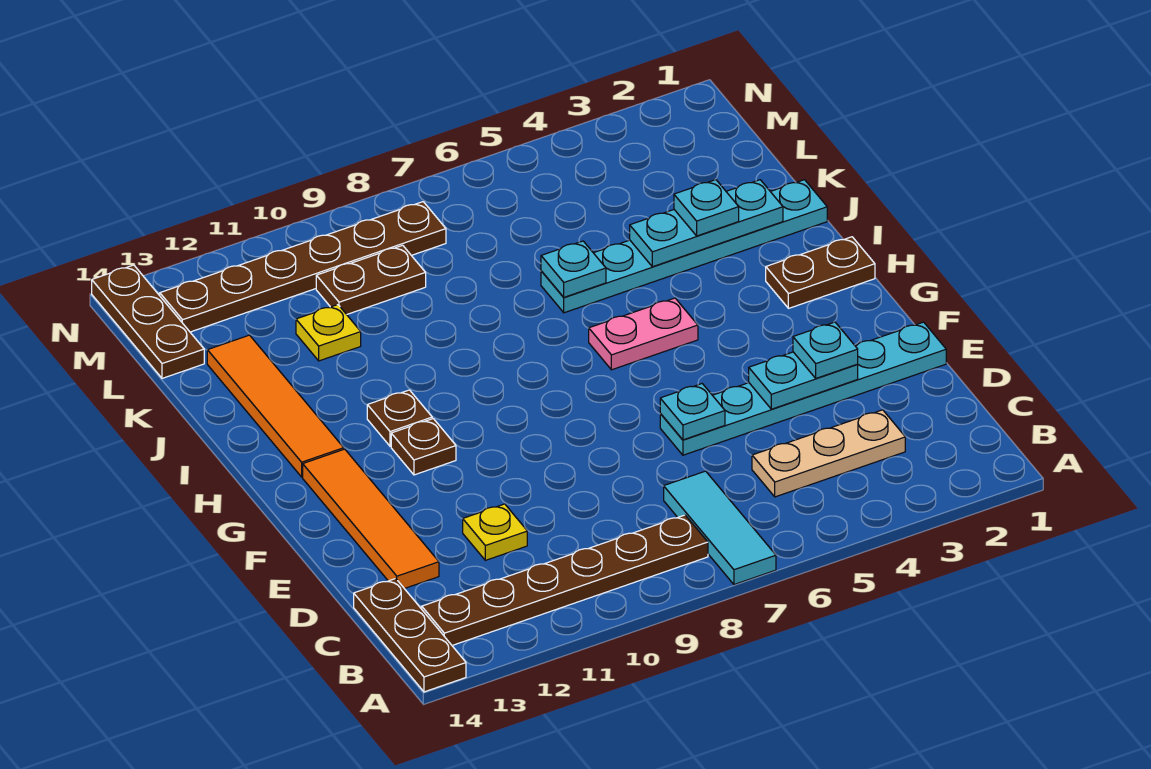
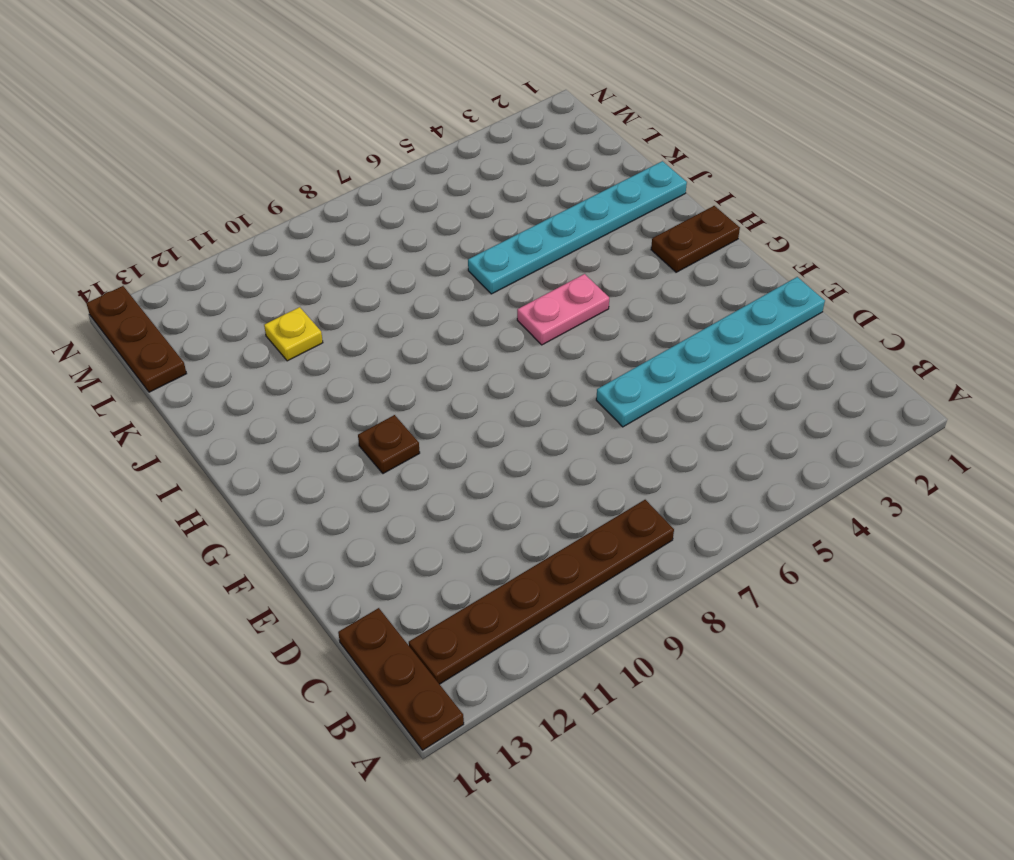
none -> cyan 1x3 tile [664,471,776,585]
none -> tan 1x3 plate [752,410,905,497]
none -> yellow 1x1 plate [463,504,527,560]

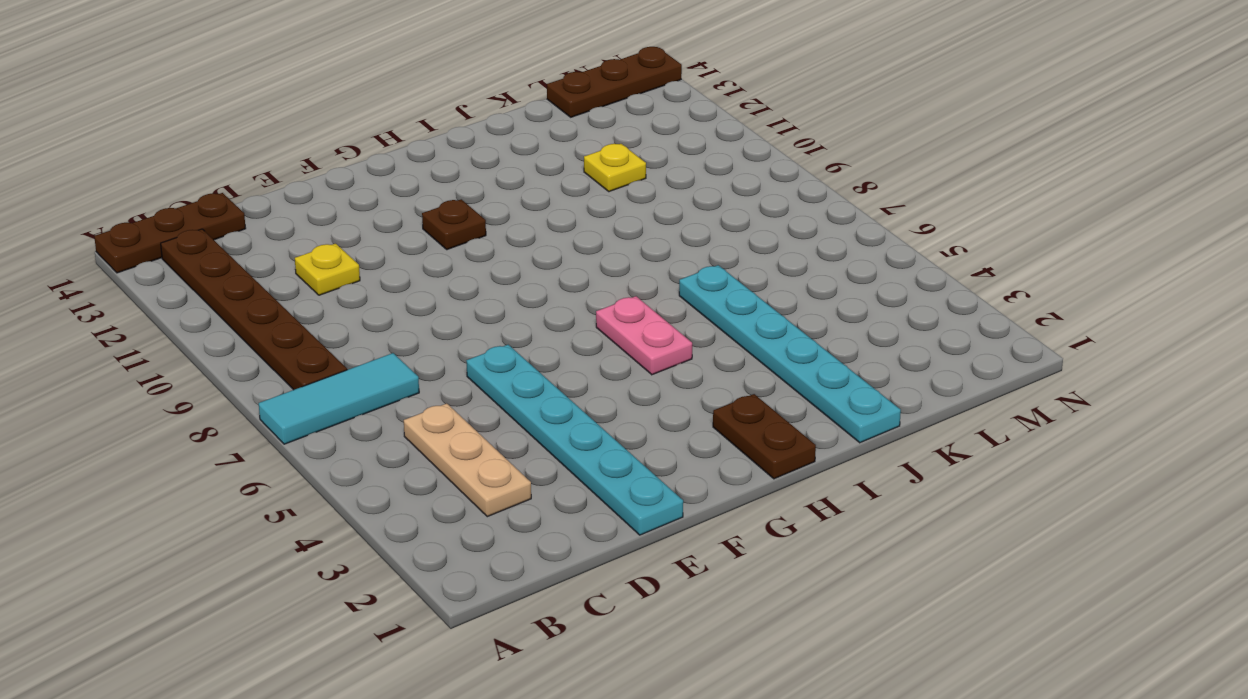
none -> orange 1x4 tile [303,449,439,589]
none -> brown 1x1 plate [367,390,432,446]
none -> orange 1x4 tile [207,335,344,477]

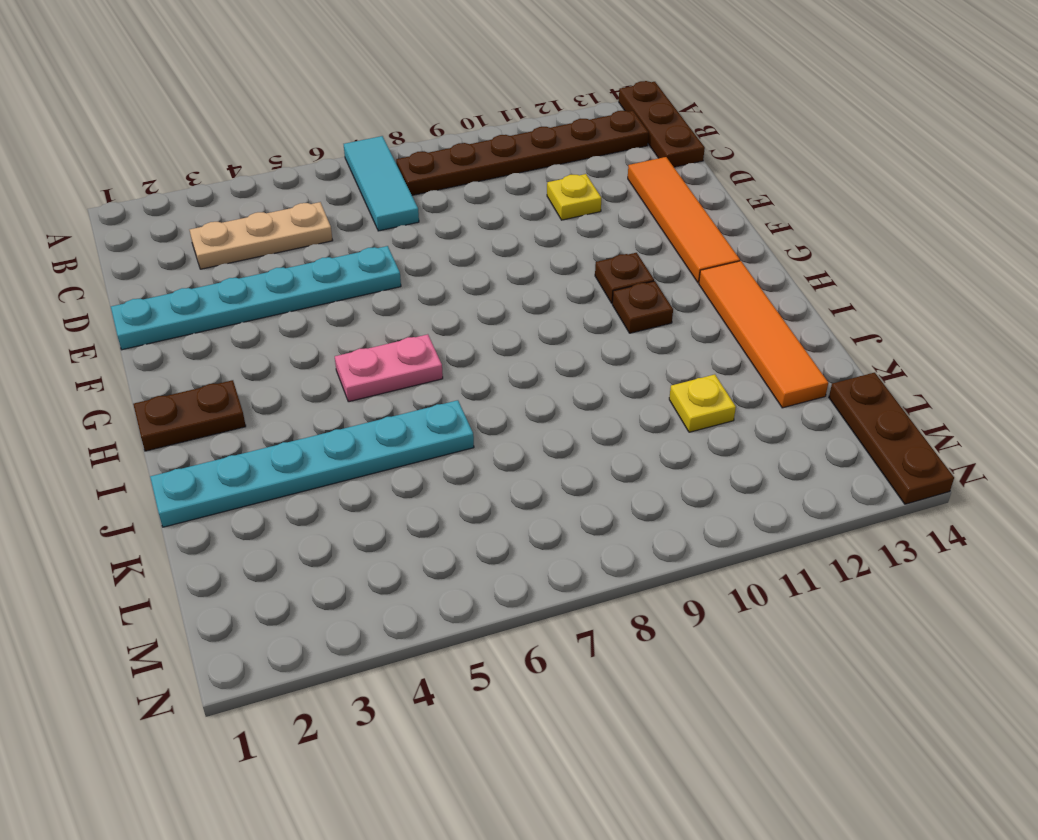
none -> brown 1x2 plate [316,245,426,314]
none -> brown 1x6 plate [160,202,446,332]
none -> cyan 1x2 plate [749,352,858,409]

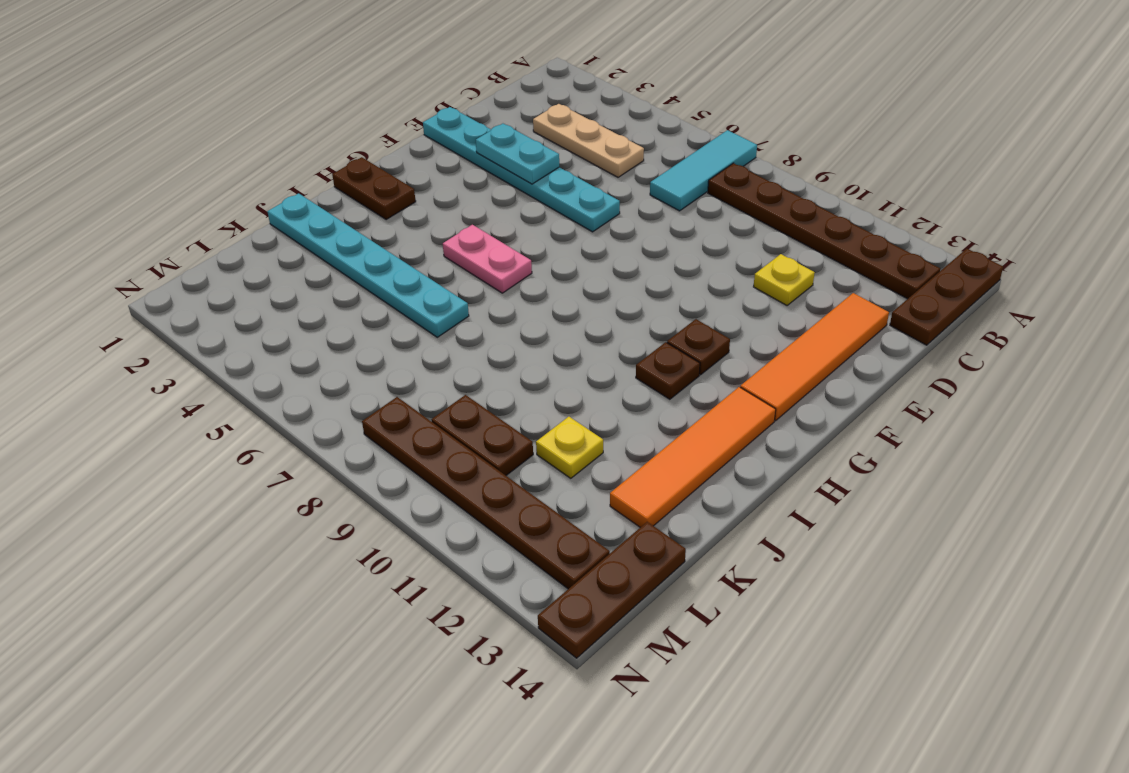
none -> cyan 1x1 plate [660,384,725,440]
none -> cyan 1x3 plate [630,180,783,267]
none -> cyan 1x1 plate [541,241,606,297]

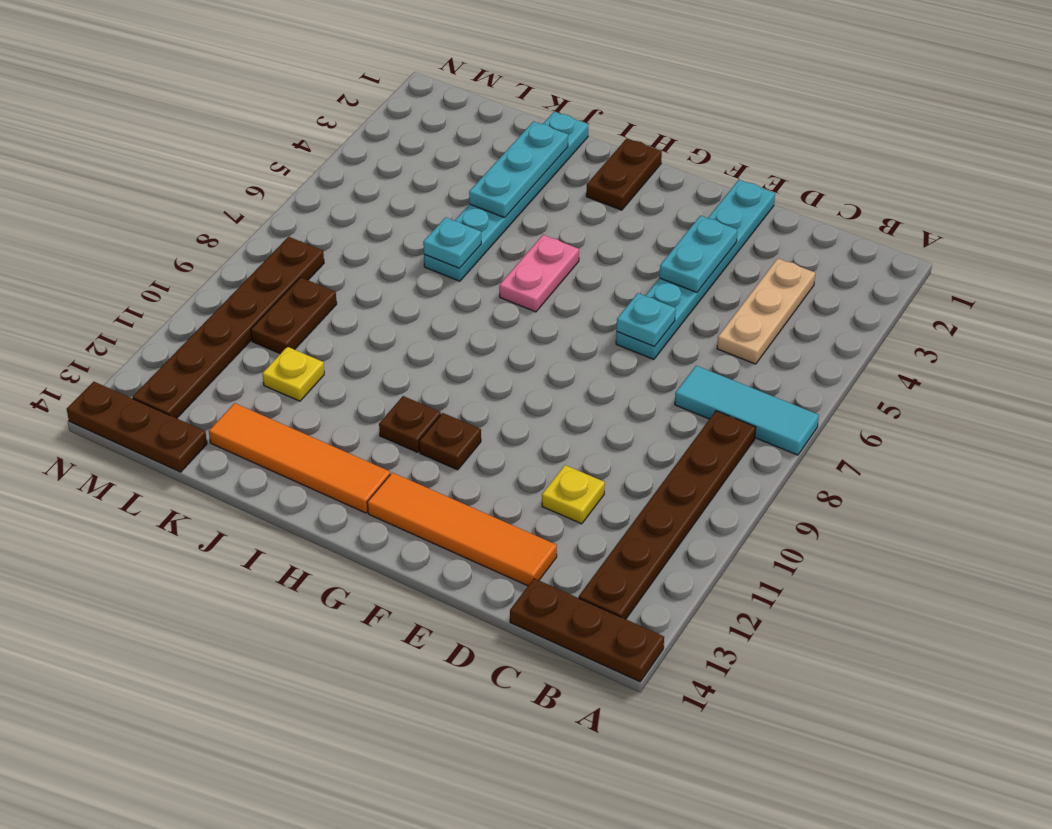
none -> cyan 1x1 plate [793,322,858,378]
none -> cyan 1x1 plate [674,180,739,236]

